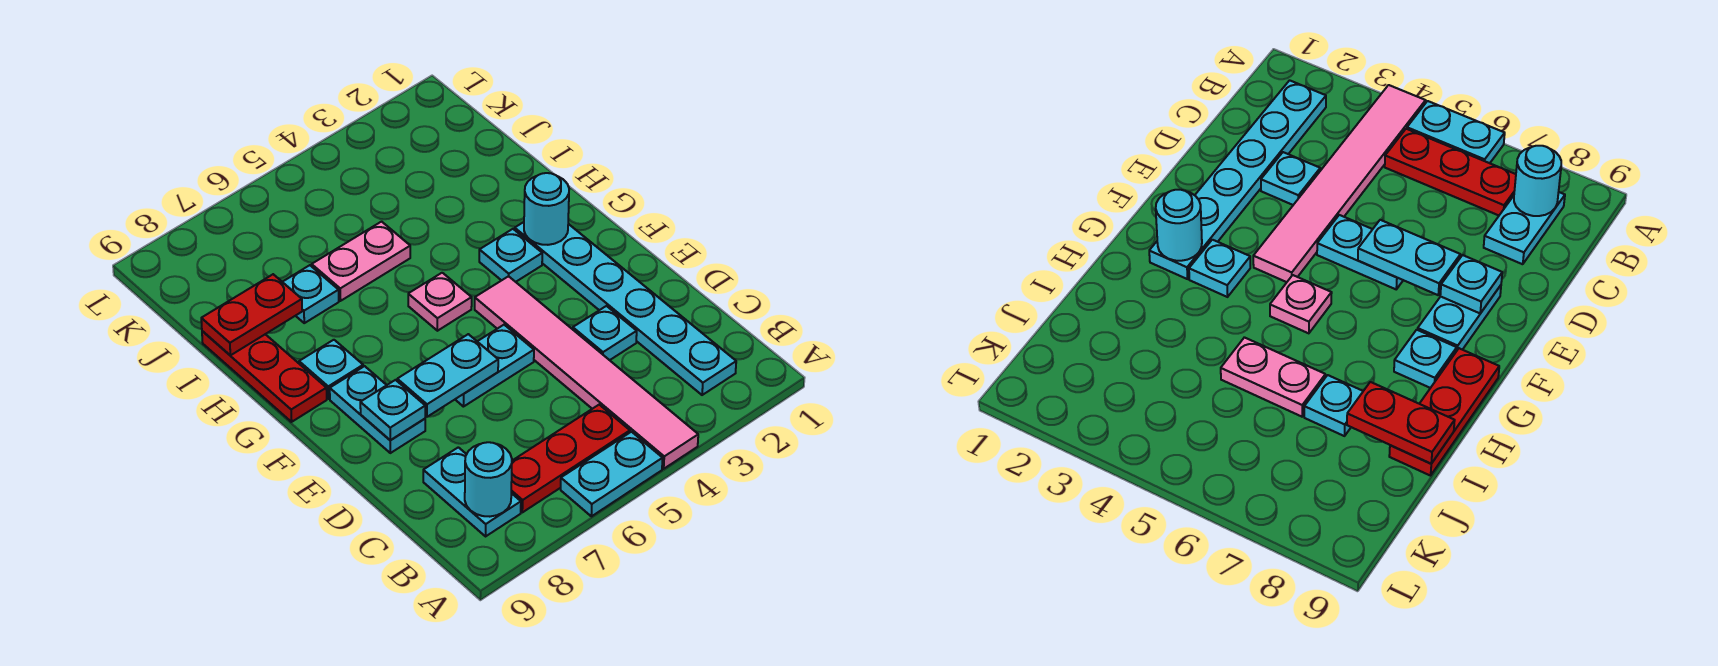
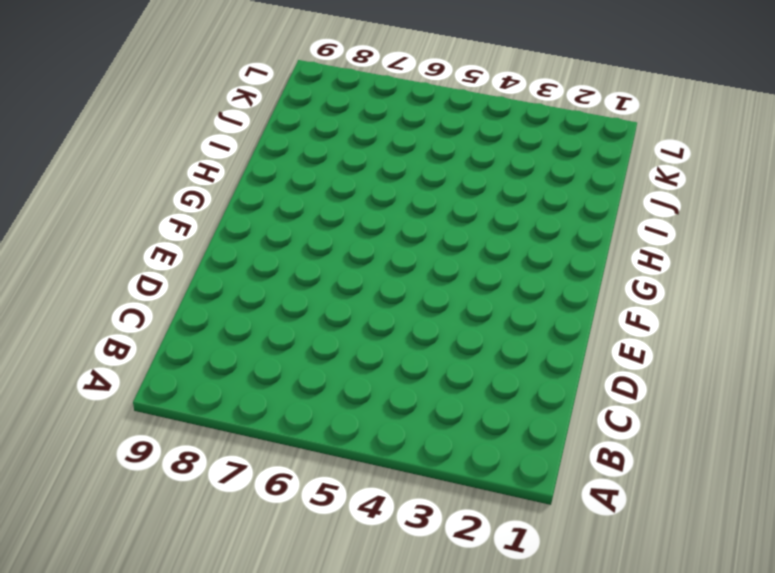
none -> pink 1x6 tile [475,276,698,469]
none -> cyan 1x2 plate [561,432,663,516]
none -> cyan 1x6 plate [515,222,736,395]

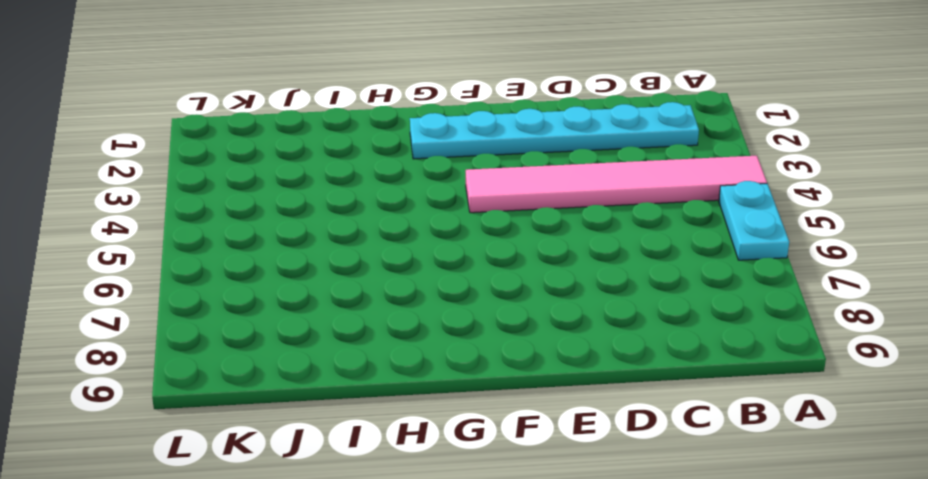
none -> red 1x3 plate [511,405,630,512]
none -> cyan 1x2 plate [423,447,521,536]
none -> cyan 1x1 plate [573,306,637,360]

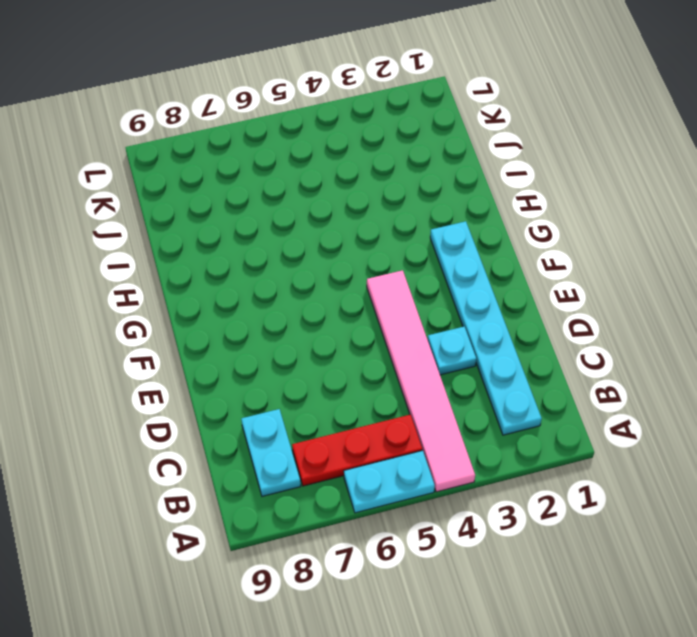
none -> cyan 1x2 plate [455,325,534,407]
none -> cyan 1x2 plate [330,366,425,453]
none -> cyan 1x1 plate [479,229,542,282]

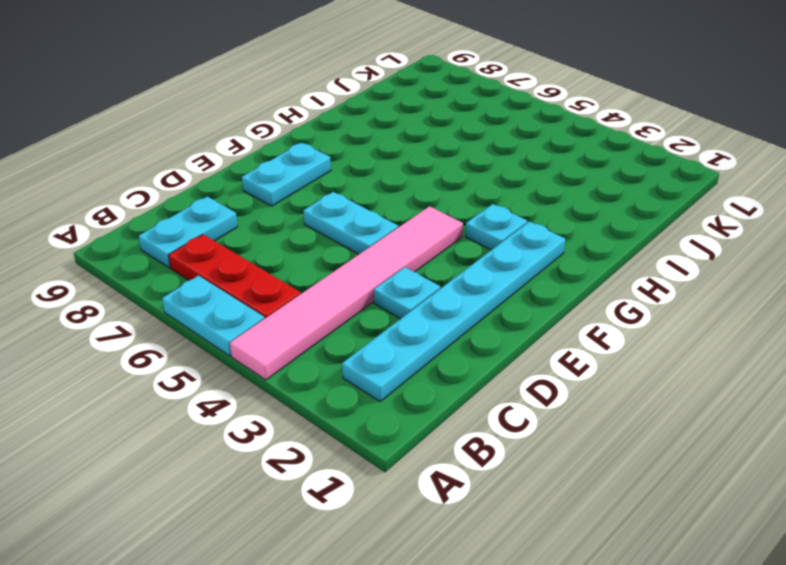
none -> pink 1x1 plate [408,273,472,331]
none -> cyan 1x1 plate [299,340,363,399]
none -> red 1x3 plate [202,331,327,422]

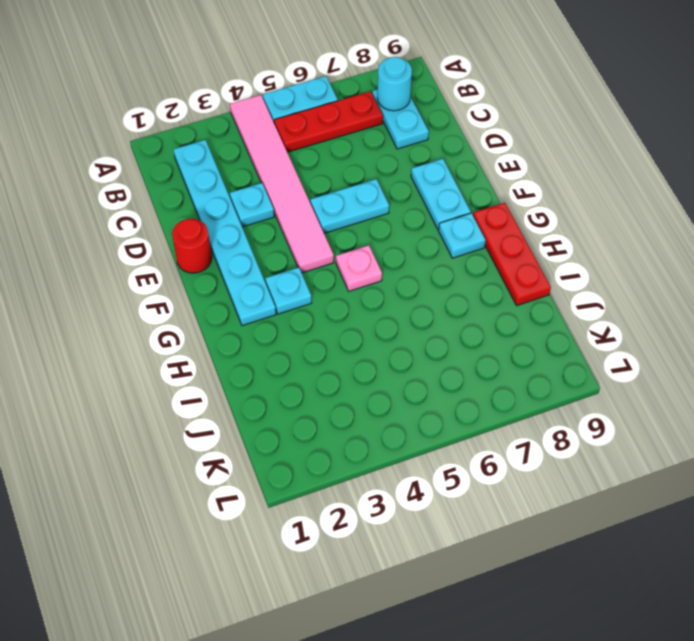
red 1x1 round brick [172,219,212,273] -> none
none -> pink 1x2 plate [312,222,410,301]
none -> cyan 1x1 plate [283,265,339,323]
none -> cyan 1x2 plate [397,334,498,417]

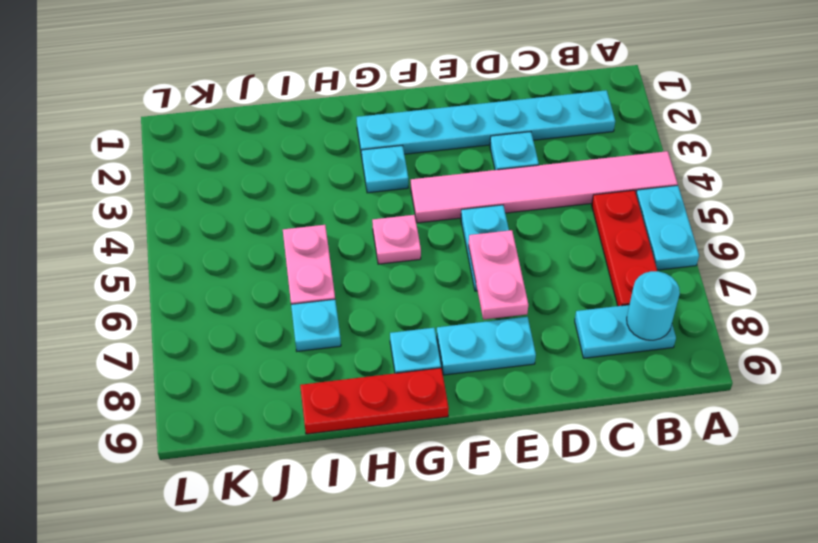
pink 1x2 plate [469,230,528,320] -> cyan 1x2 plate [397,334,498,417]
none -> cyan 1x1 plate [360,380,425,440]
none -> cyan 1x1 round brick [524,173,569,245]
none -> red 1x2 plate [201,274,302,355]

